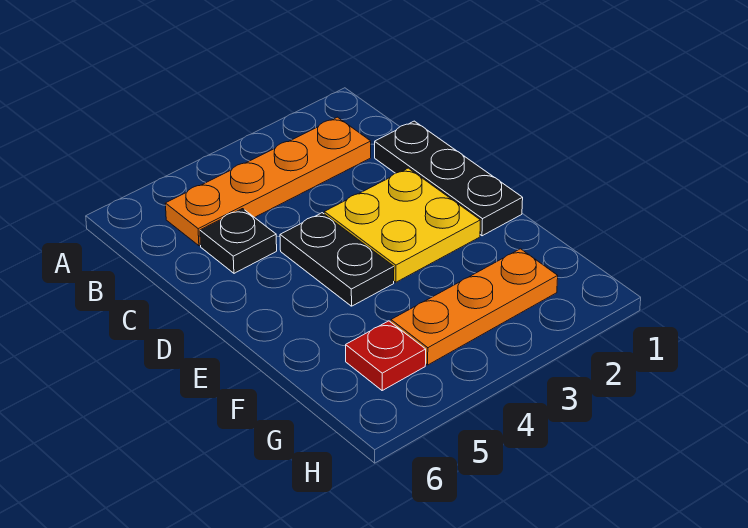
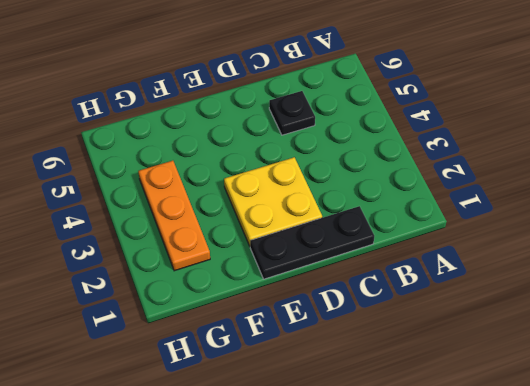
none -> orange 1x4 plate [165,117,371,246]
none -> black 1x2 plate [280,213,394,306]

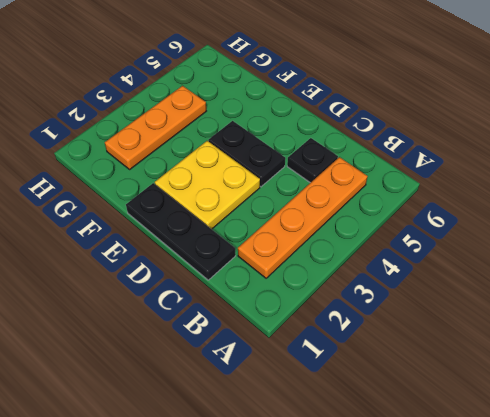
none -> red 1x1 plate [346,321,426,390]

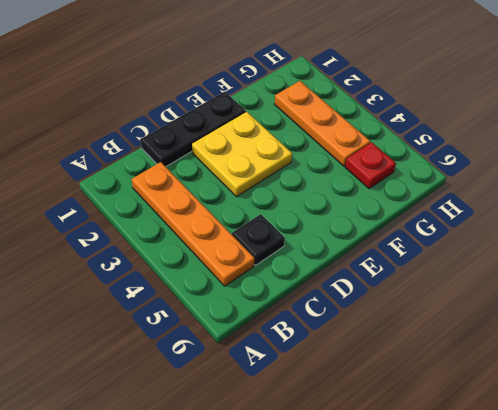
none -> black 1x2 plate [280,213,394,306]

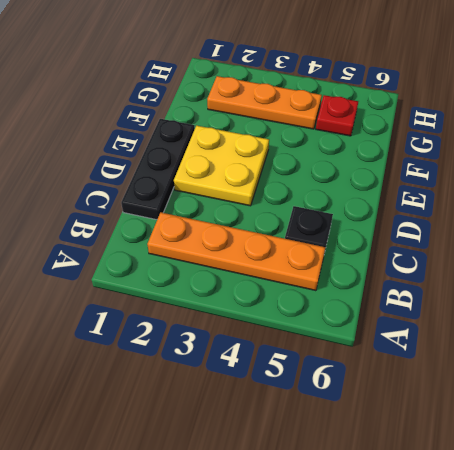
none -> black 1x2 plate [280,213,394,306]

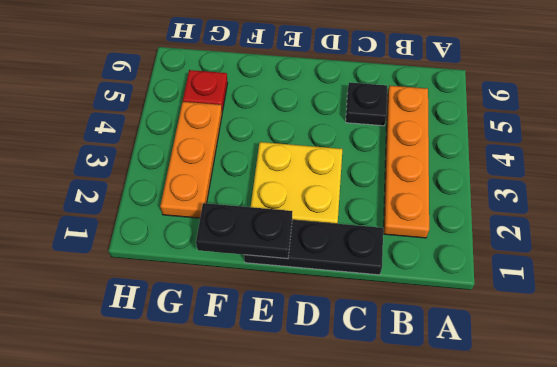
black 1x2 plate [196,203,292,259] -> black 1x2 plate moved to [280,213,394,306]

